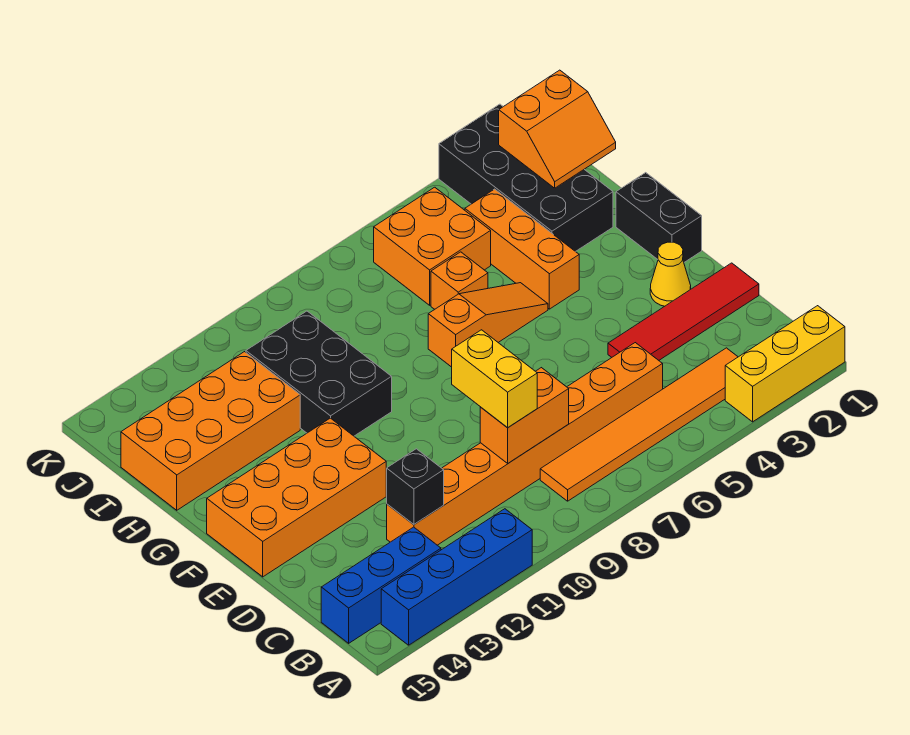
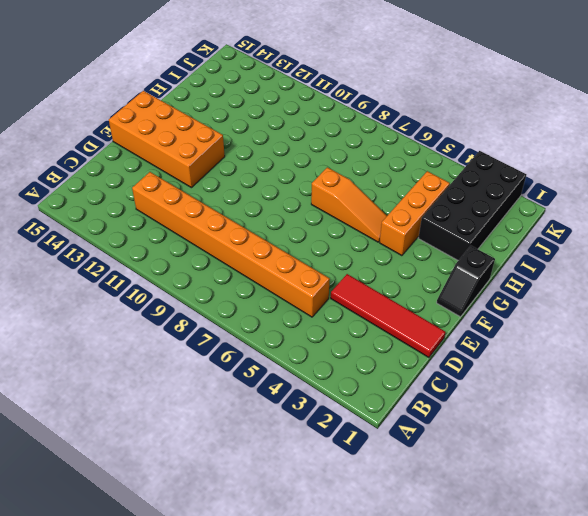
black 1x2 slope [437,246,495,317] -> black 1x2 brick [616,173,702,262]
none -> yellow 1x3 brick [725,306,845,422]
none -> blue 1x4 brick [381,509,532,645]
none -> orange 1x6 tile [540,348,738,501]

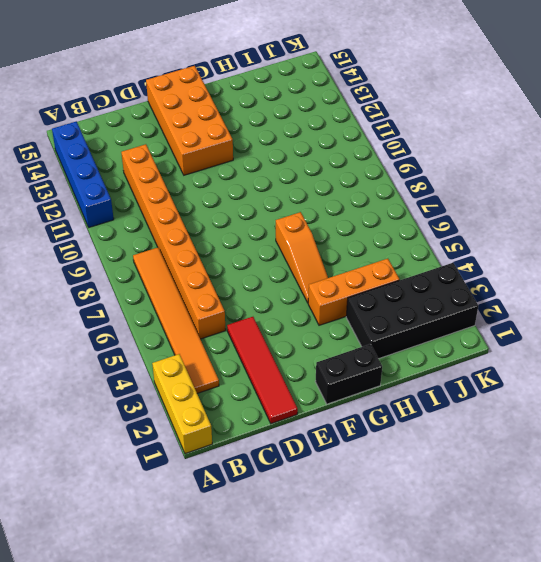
none -> blue 1x3 brick [321,527,441,643]
none -> yellow 1x1 cone [650,242,691,306]
none -> black 2x3 brick [246,311,392,436]

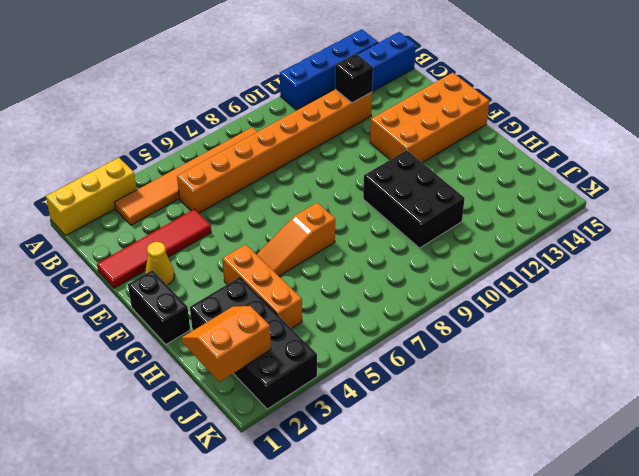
none -> orange 1x1 brick [431,252,488,309]
none -> orange 2x4 brick [121,352,300,510]
none -> orange 2x2 brick [374,187,491,305]

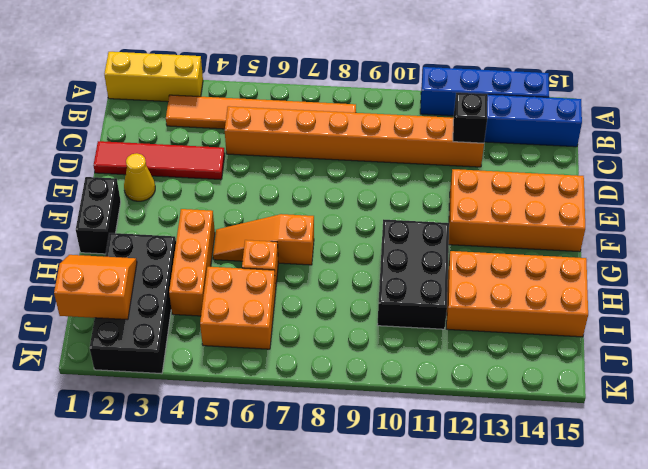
none -> orange 1x2 brick [480,368,569,463]
none -> yellow 1x2 brick [452,330,537,428]

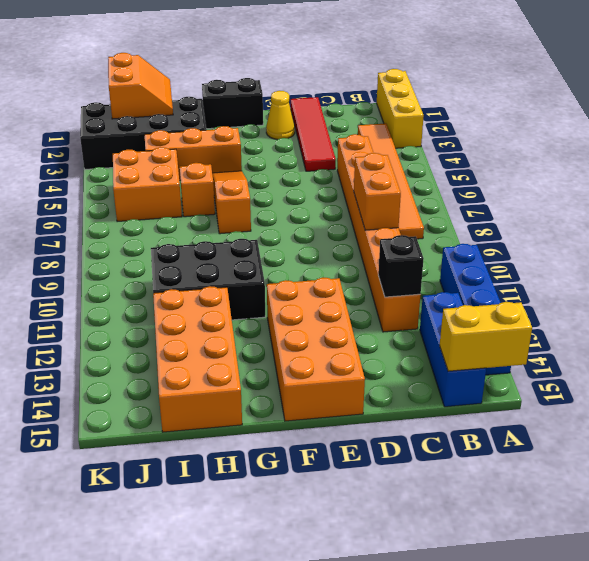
yellow 1x2 brick [440,302,532,371] -> yellow 1x2 brick moved to [452,330,537,428]

